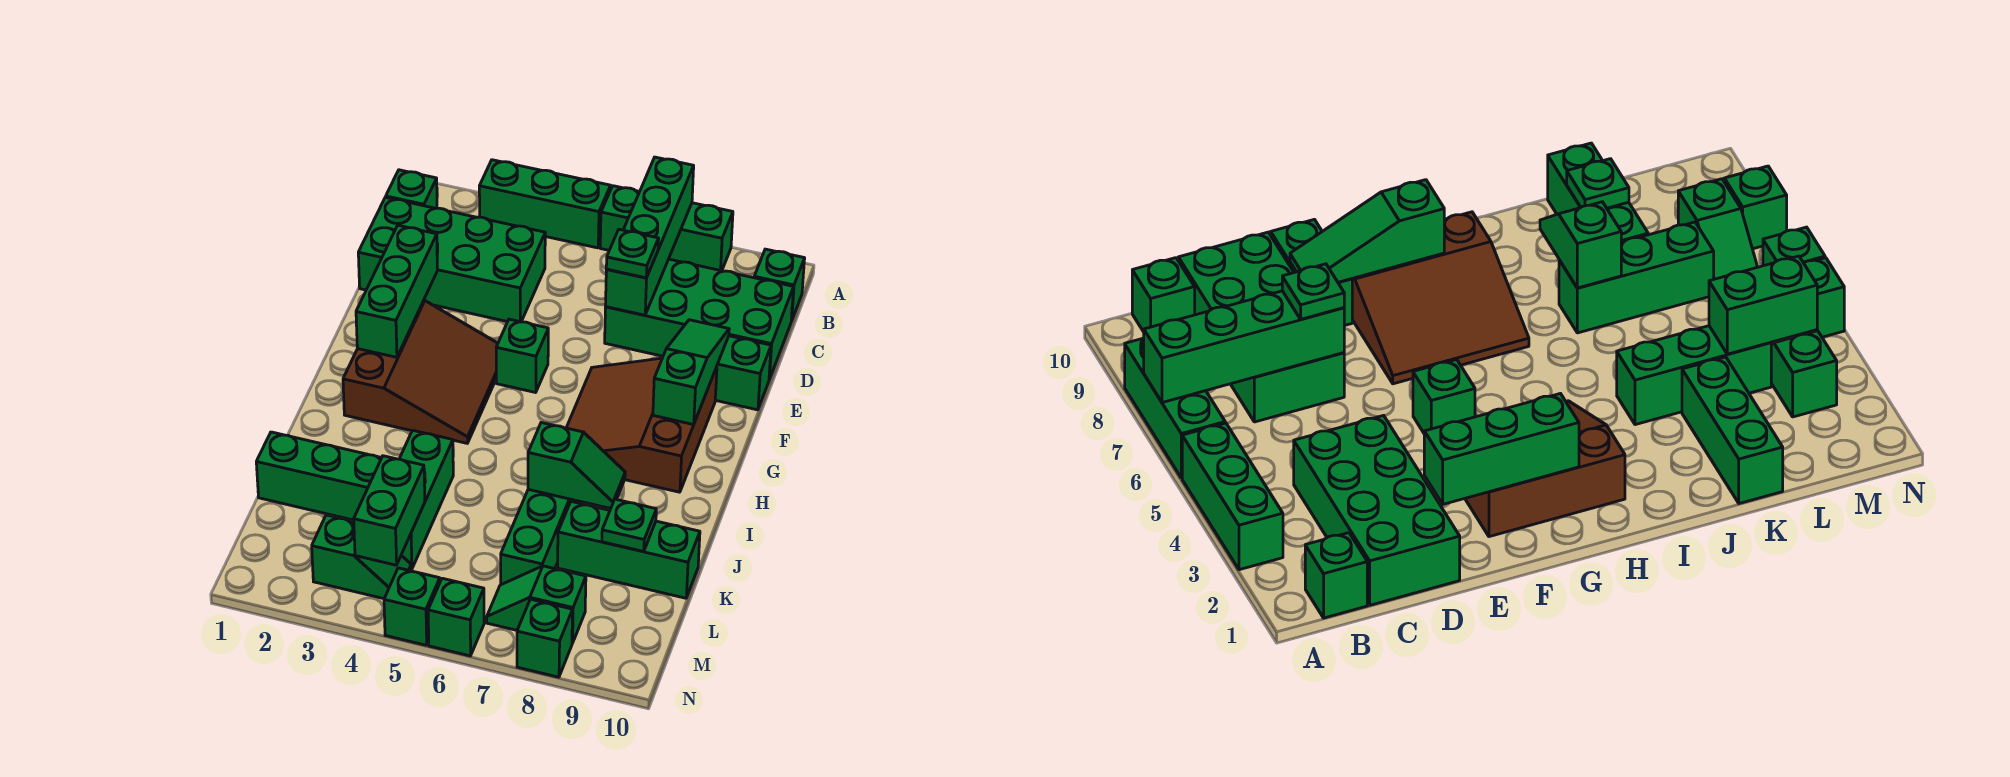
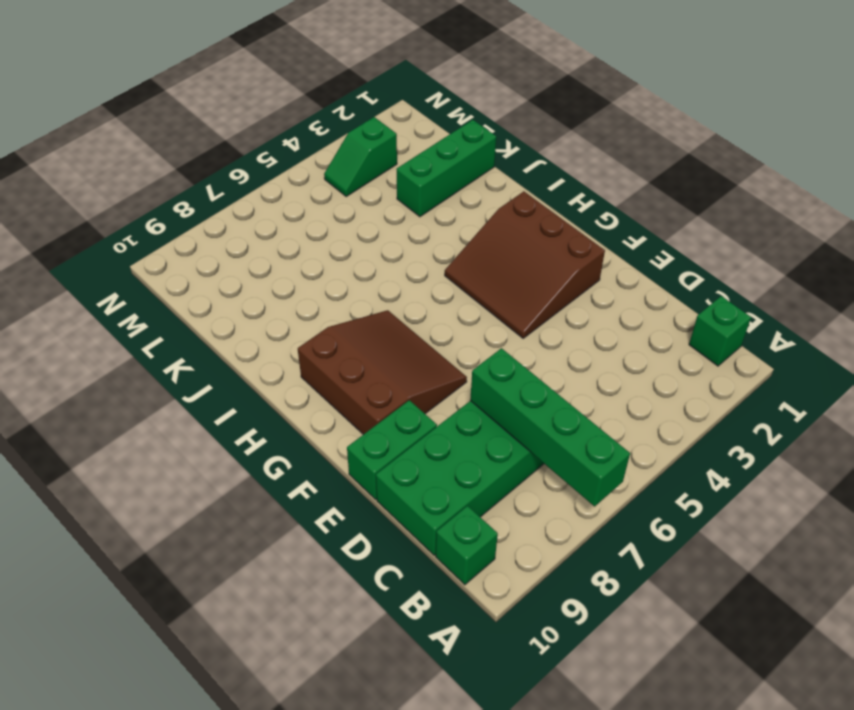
none -> green 1x3 brick [479,160,611,248]
none -> green 1x3 brick [600,186,733,271]
none -> green 2x4 brick [358,197,545,322]

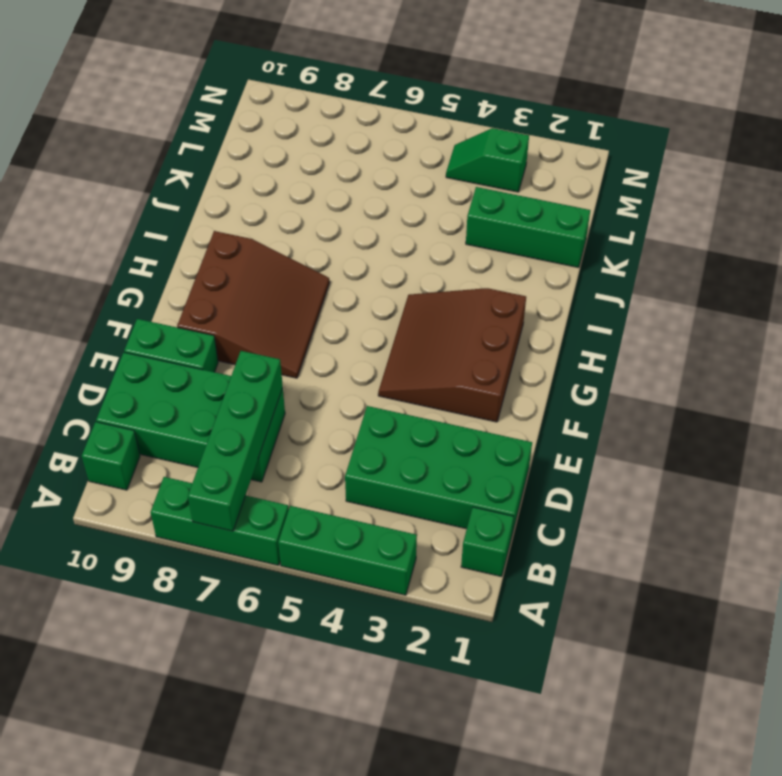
none -> green 1x1 brick [496,319,548,393]
none -> green 1x3 brick [400,430,453,569]
none -> green 1x3 brick [501,490,581,585]

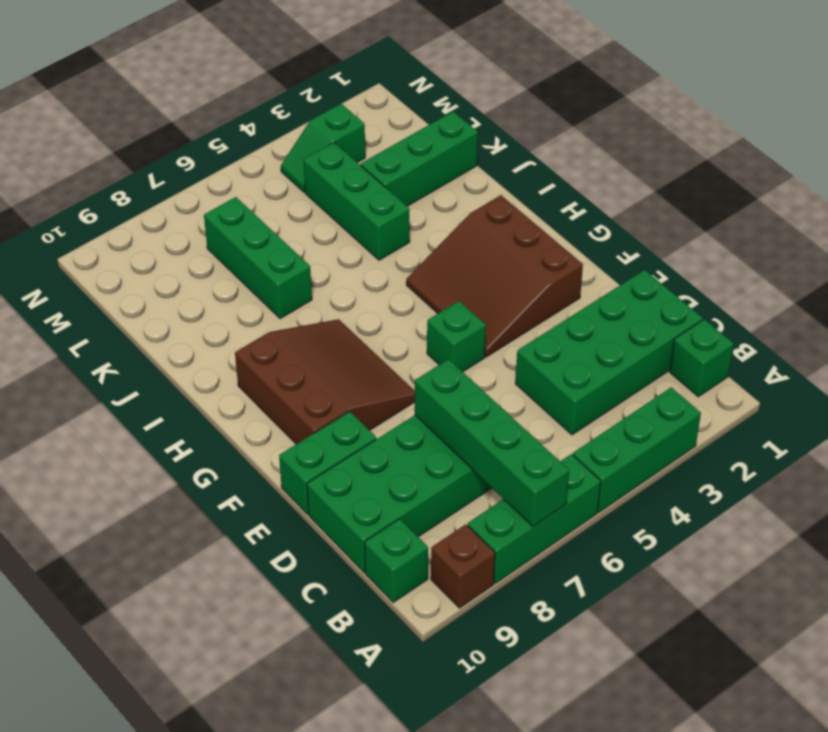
brown 1x1 brick [431,524,495,608] -> none
none -> green 1x3 brick [558,502,700,598]
none -> green 1x2 slope [487,566,586,643]
none -> green 1x1 brick [384,568,440,645]

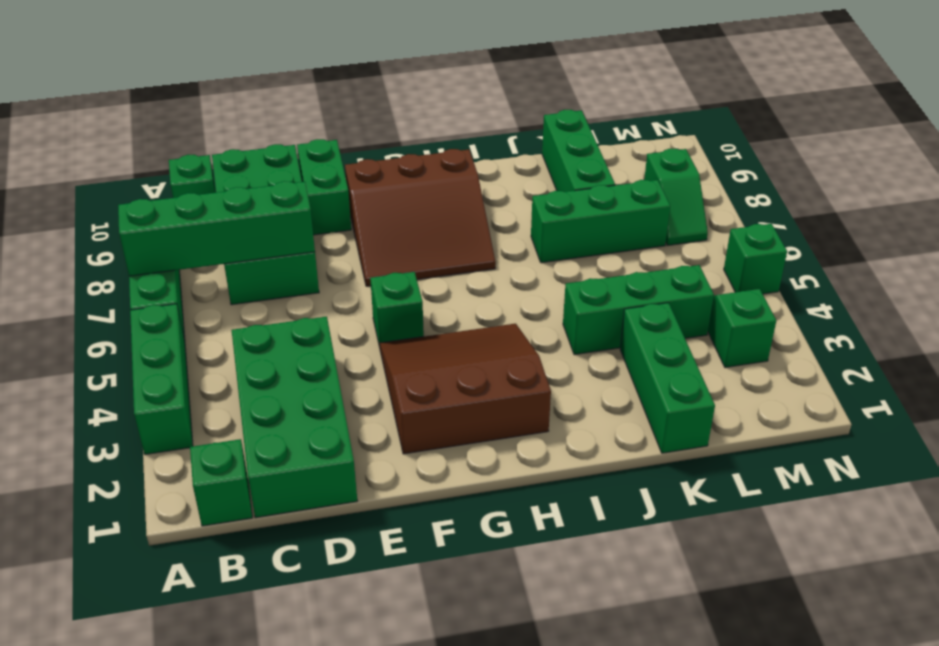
none -> green 1x1 brick [428,578,484,656]
none -> green 1x1 brick [517,599,573,677]
none -> green 1x3 brick [356,225,437,357]

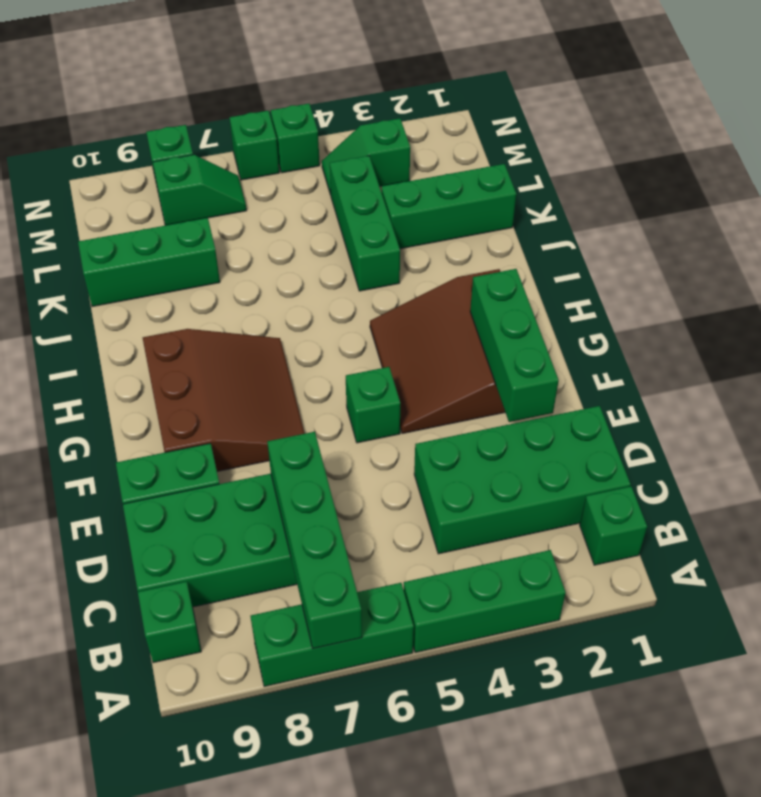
none -> green 1x3 brick [501,490,581,585]
none -> green 1x3 slope [653,320,729,425]
none -> green 1x2 slope [528,423,625,509]

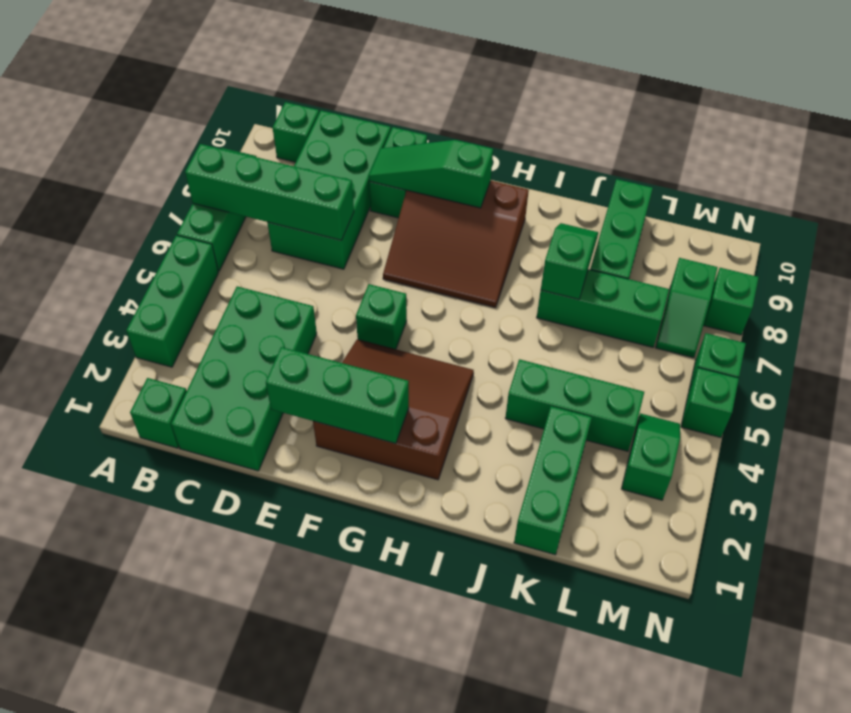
none -> green 1x1 plate [602,499,656,552]
none -> green 1x2 brick [354,456,425,565]
none -> green 1x1 plate [606,229,659,278]

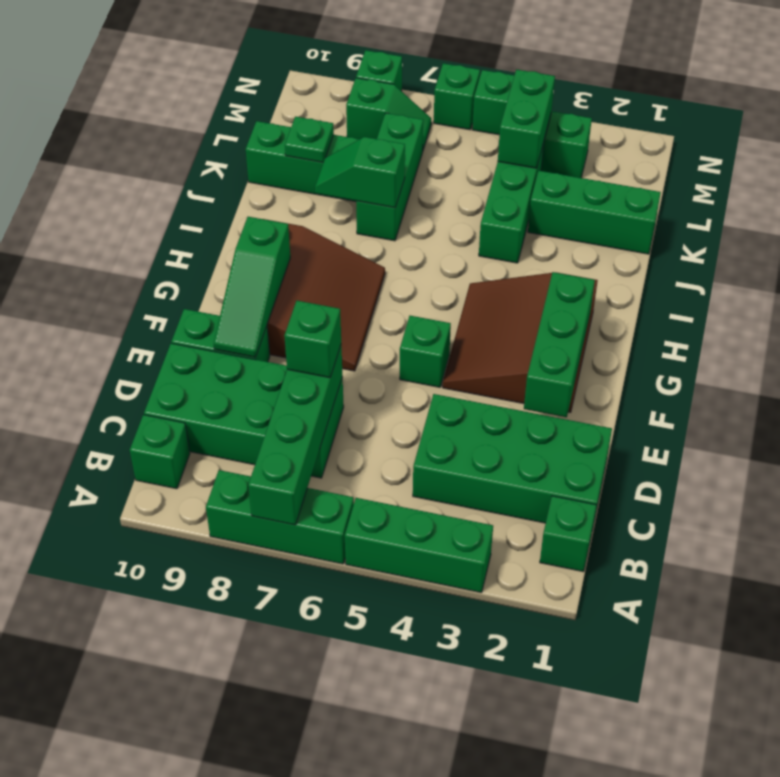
green 1x1 brick [284,301,341,378] -> green 1x1 plate [606,229,659,278]

